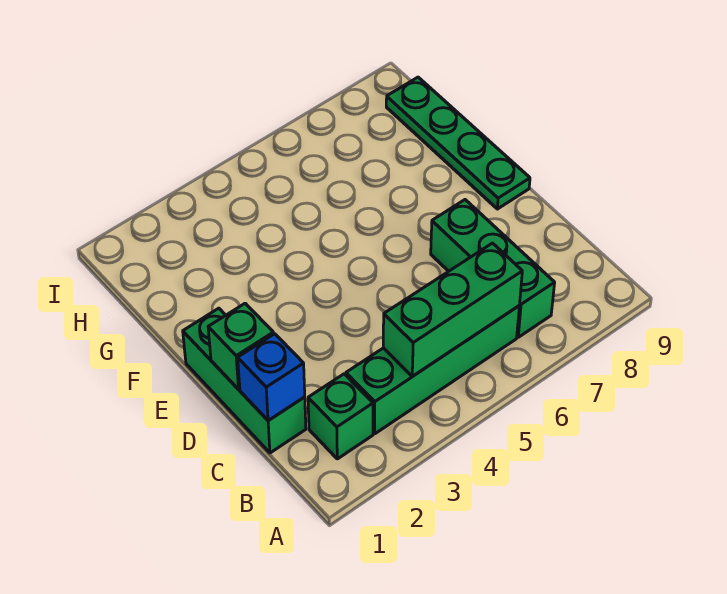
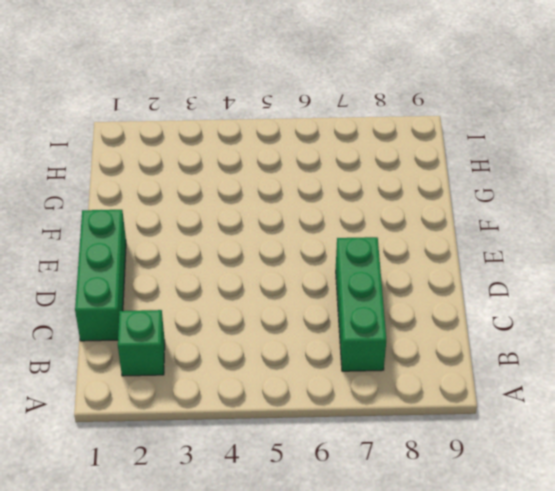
none -> green 1x4 brick [346,306,519,434]
none -> green 1x4 plate [386,77,530,209]

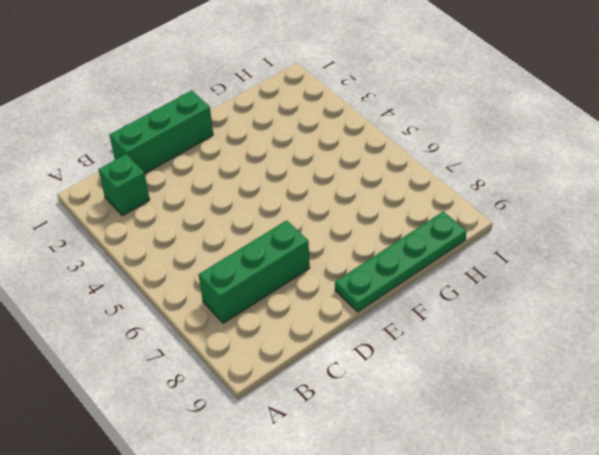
none -> green 1x4 brick [346,306,519,434]
none -> green 1x3 brick [383,243,522,376]

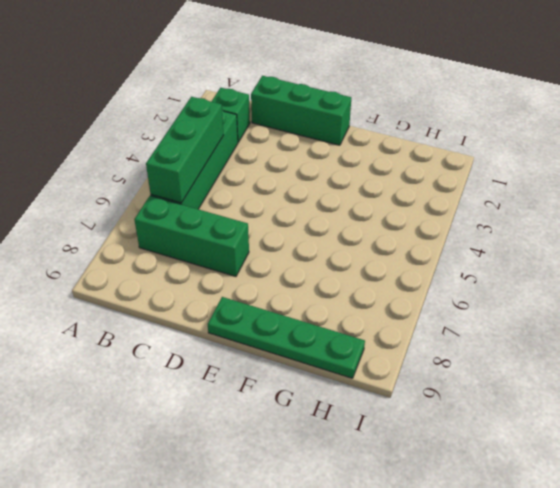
none -> blue 1x1 brick [238,334,305,421]
none -> green 1x1 brick [208,303,273,389]

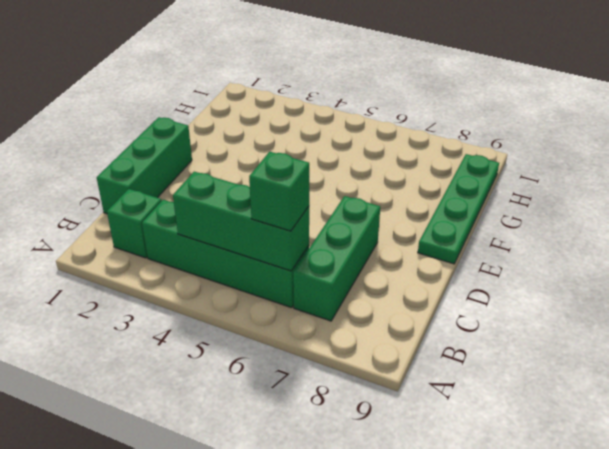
green 1x1 brick [249,152,309,231] -> green 1x1 brick moved to [208,303,273,389]
none -> blue 1x1 brick [238,334,305,421]

